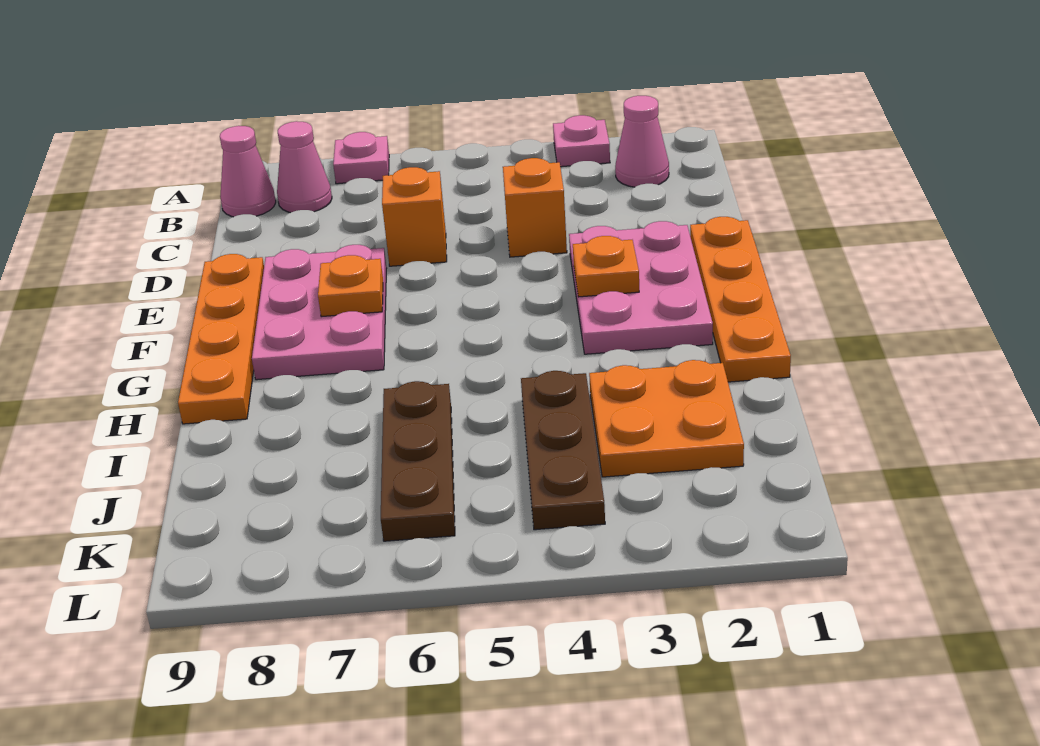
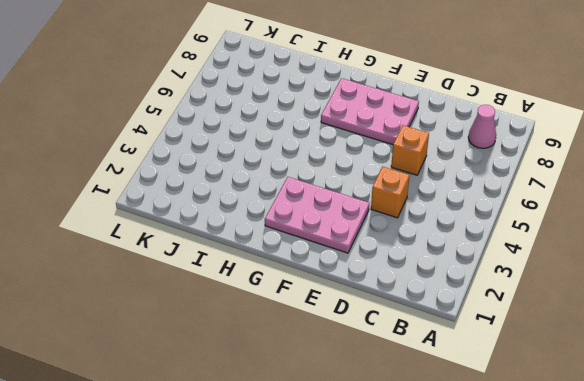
none -> pink 1x1 plate [553,115,610,167]
none -> pink 1x1 plate [333,132,389,184]
none -> pink 1x1 cone [615,96,669,187]

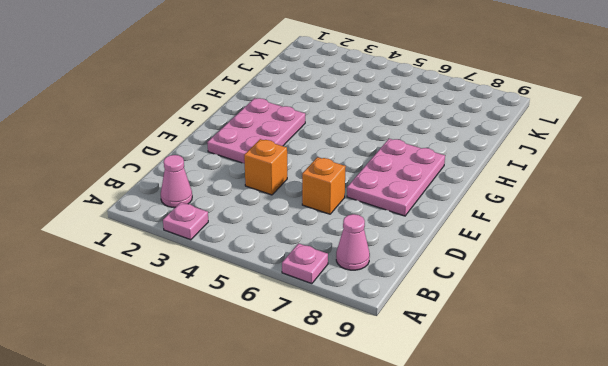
none -> pink 1x1 cone [220,126,276,217]
none -> orange 1x4 plate [690,217,791,382]
none -> orange 1x4 plate [178,254,264,424]

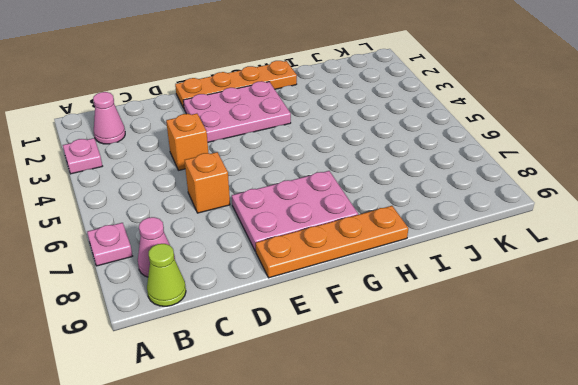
lime 1x1 cone [147,244,186,306] -> pink 1x1 cone [220,126,276,217]
none -> orange 2x2 plate [589,360,744,477]
none -> brown 1x3 plate [521,371,605,530]
none -> brown 1x3 plate [381,381,455,541]

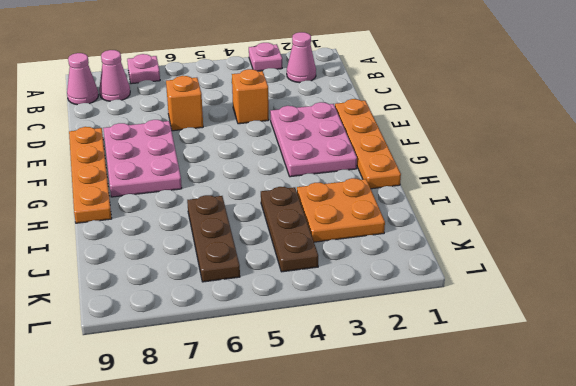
none -> orange 1x1 plate [573,236,639,297]
none -> orange 1x1 plate [318,255,383,317]

